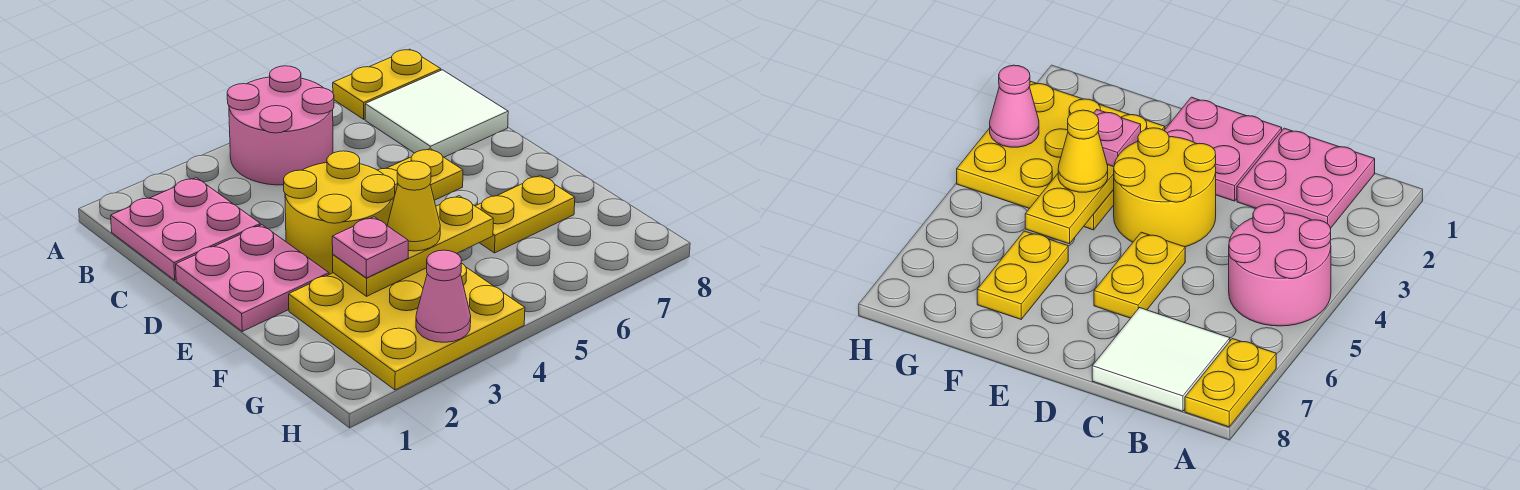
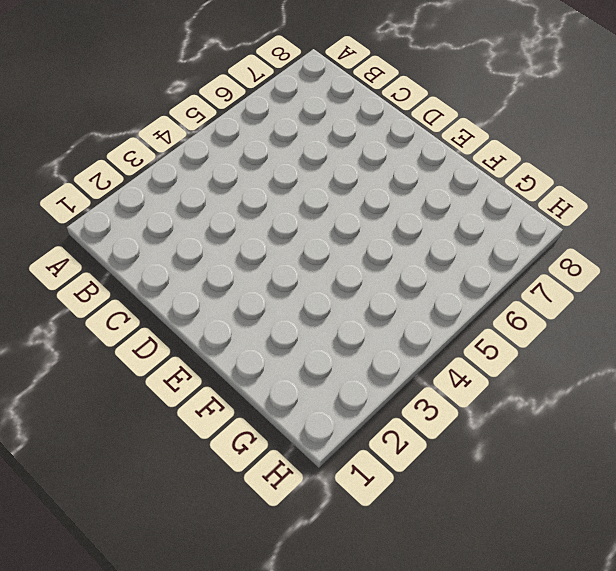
none -> pink 2x2 round brick [227,66,334,185]
none -> yellow 1x2 plate [333,49,441,119]
none -> pink 2x2 plate [111,178,260,280]

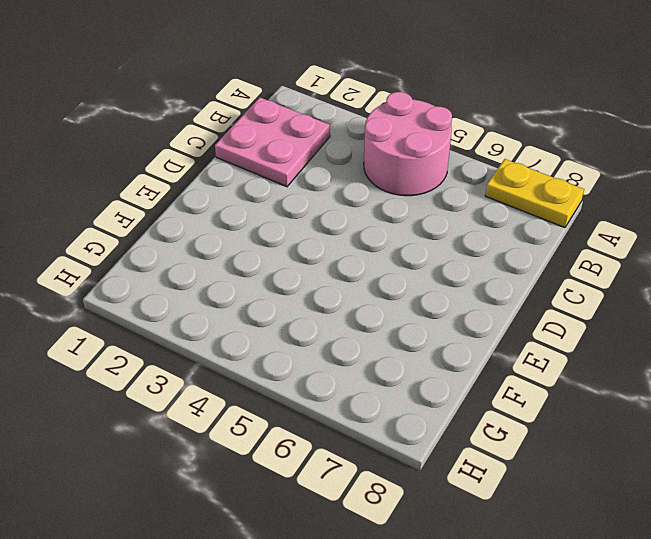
none -> white 2x2 tile [365,70,508,157]
none -> pink 2x2 plate [176,225,329,331]
none -> yellow 2x2 round brick [284,151,395,275]

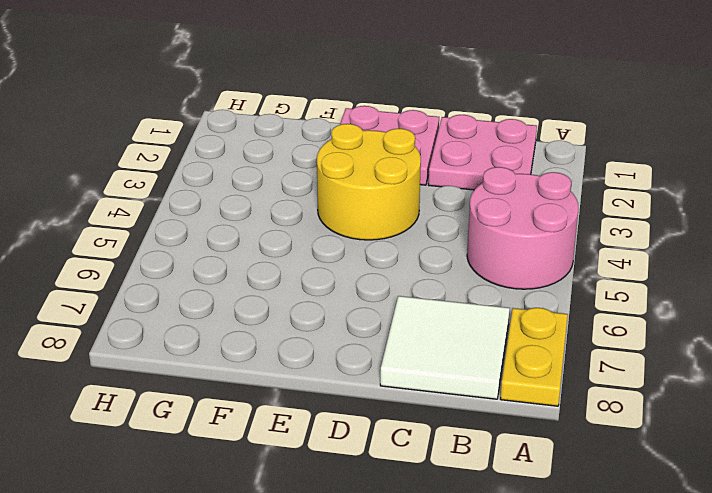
none -> yellow 1x2 plate [378,149,463,201]
none -> yellow 3x3 plate [289,263,525,390]
none -> yellow 1x2 plate [476,175,575,253]

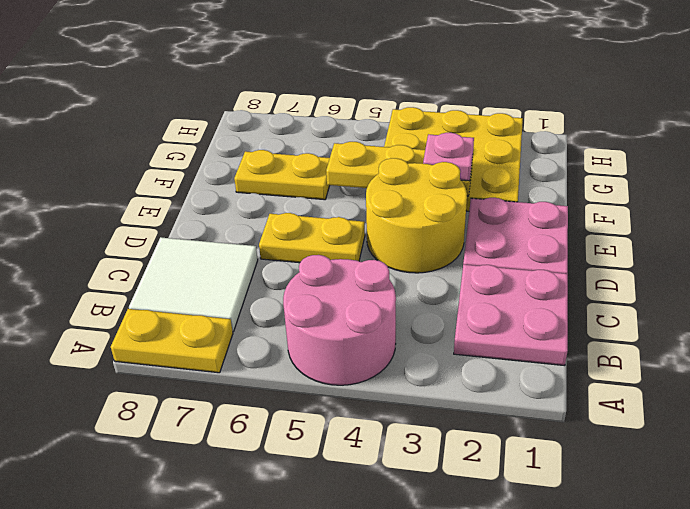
none -> pink 1x1 cone [416,250,471,342]
none -> yellow 1x1 cone [387,161,440,251]

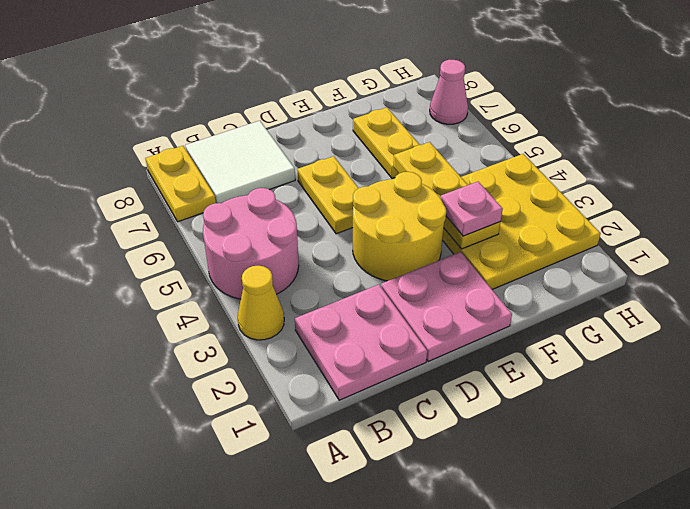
yellow 1x1 cone [238,266,284,340] -> yellow 1x1 cone moved to [387,161,440,251]
pink 1x1 cone [430,60,468,124] -> pink 1x1 cone moved to [416,250,471,342]

